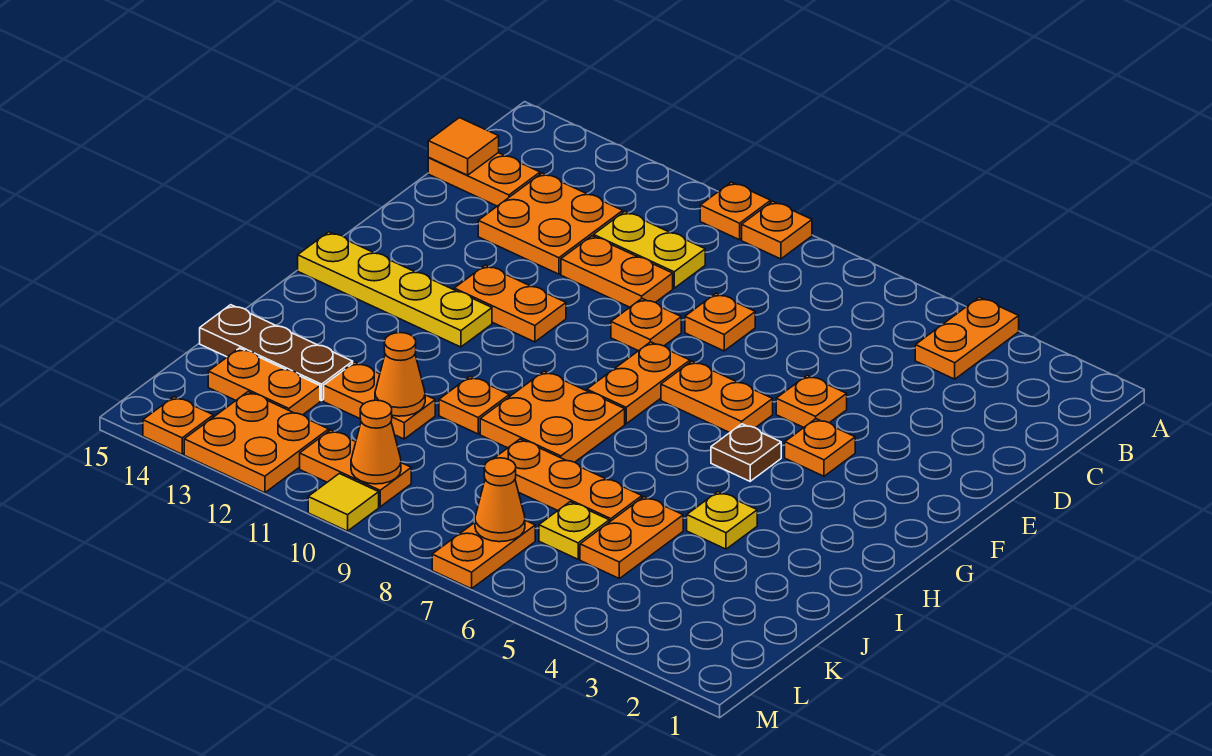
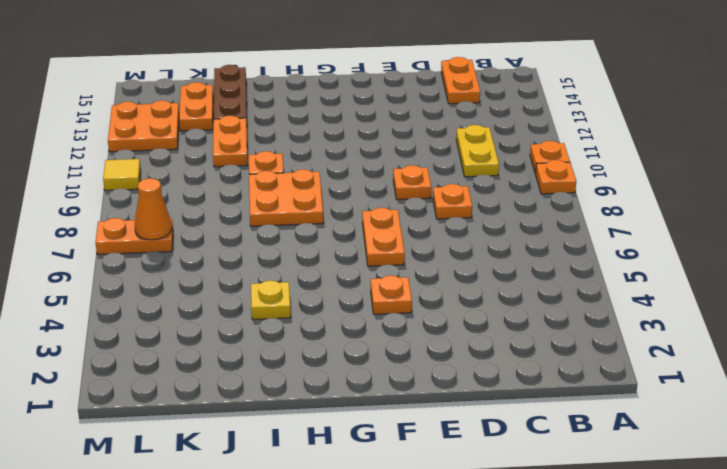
none -> orange 1x2 plate [915,297,1019,379]
none -> orange 2x2 plate [478,173,623,274]
none -> orange 1x2 plate [561,236,673,307]
none -> orange 1x1 plate [776,375,847,427]

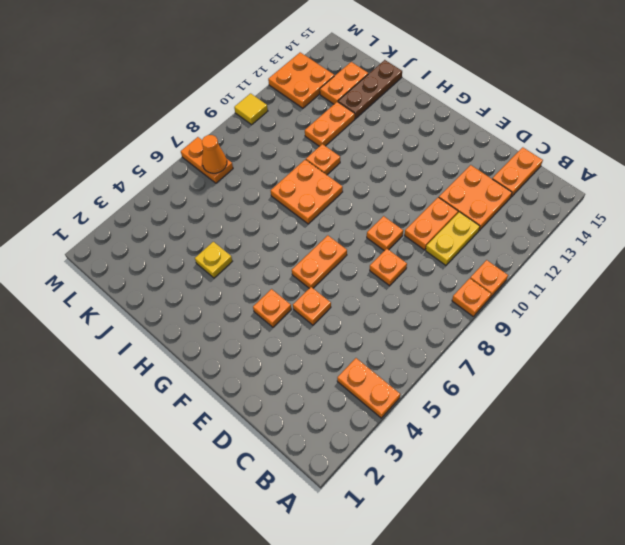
none -> orange 1x2 plate [587,342,690,424]
none -> orange 1x2 plate [454,265,566,342]
none -> brown 1x1 plate [711,424,781,481]
none -> yellow 1x4 plate [298,232,492,347]

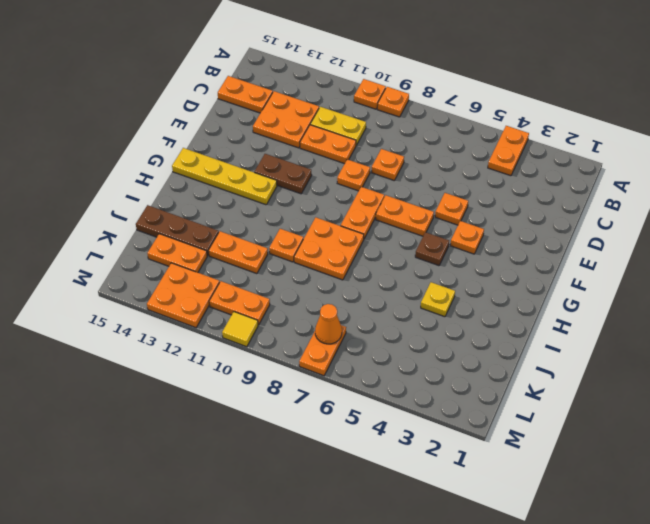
brown 1x2 plate [254,154,312,194] -> orange 1x2 plate [454,265,566,342]
none -> orange 1x2 plate [580,497,683,579]
none -> orange 1x3 plate [494,439,642,522]
none -> yellow 1x1 plate [539,502,609,559]
none -> orange 1x1 plate [143,397,213,454]

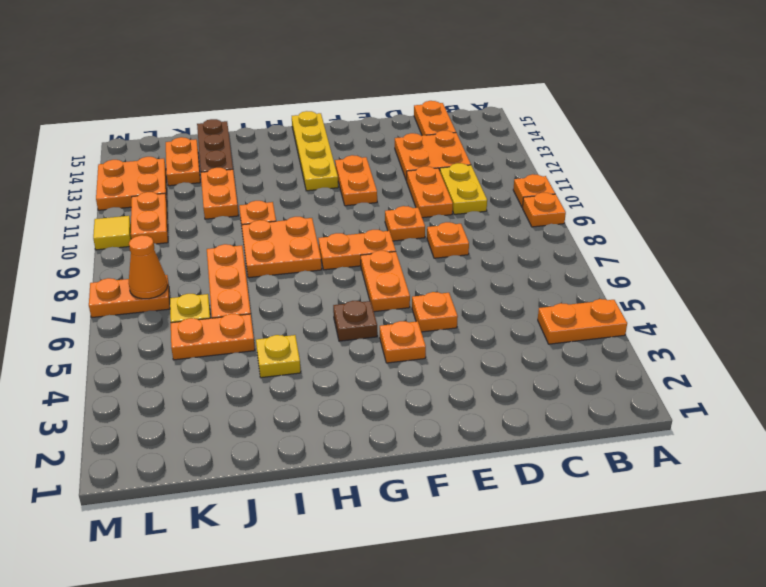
none -> orange 1x1 plate [143,397,213,454]
none -> orange 1x1 tile [428,118,499,175]
none -> orange 1x1 cone [375,333,425,416]
none -> orange 1x1 cone [351,400,401,484]

